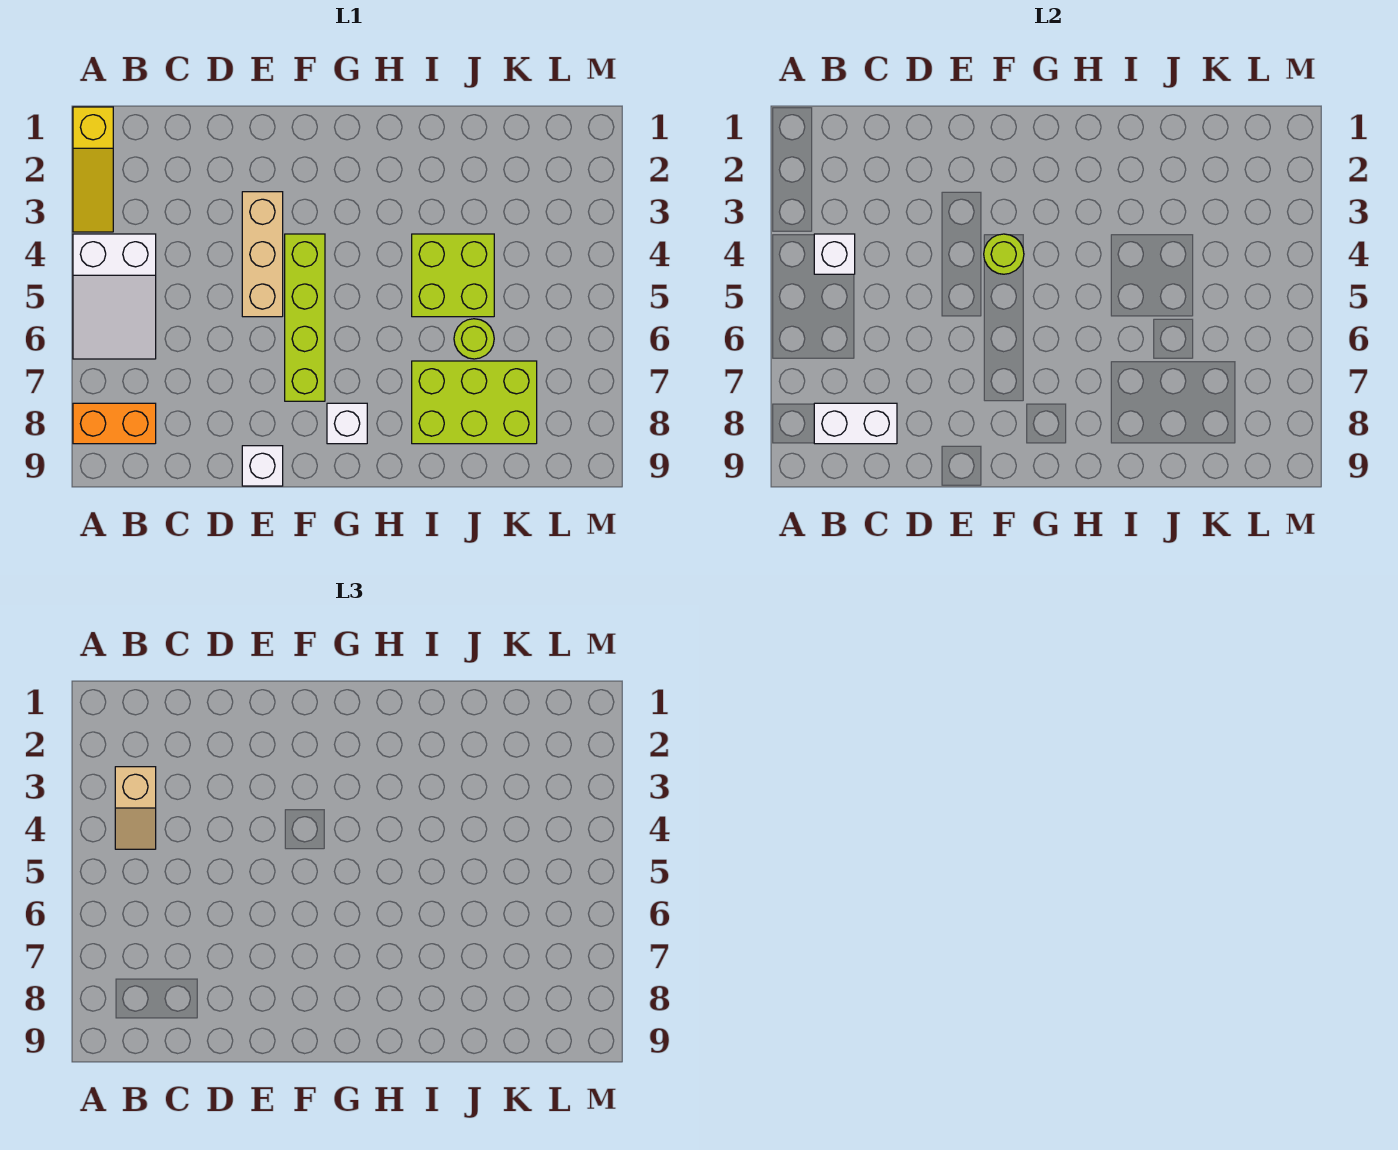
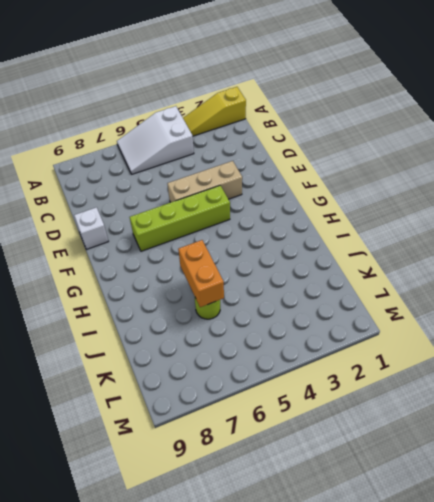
orange 1x2 brick [178,240,224,307] -> orange 1x2 brick moved to [73,403,156,444]
none -> white 1x1 brick [327,403,367,444]
none -> lime 2x2 brick [412,234,494,317]
none -> lime 2x3 brick [412,361,537,444]

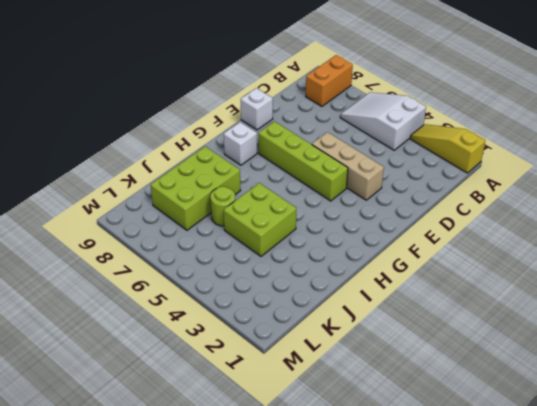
none -> white 1x1 brick [814,234,855,274]
none -> white 1x2 brick [814,403,897,444]
none -> lime 1x1 round brick [984,234,1024,274]

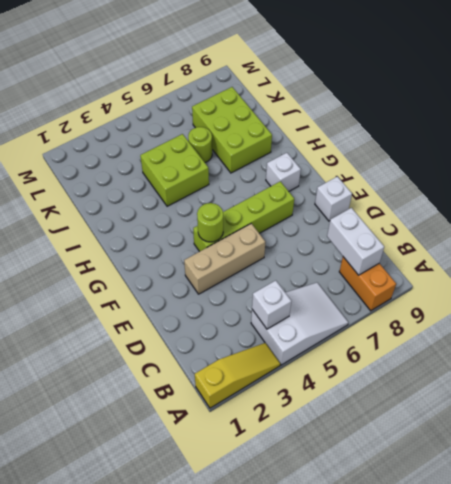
none -> tan 1x2 slope [115,767,156,849]

